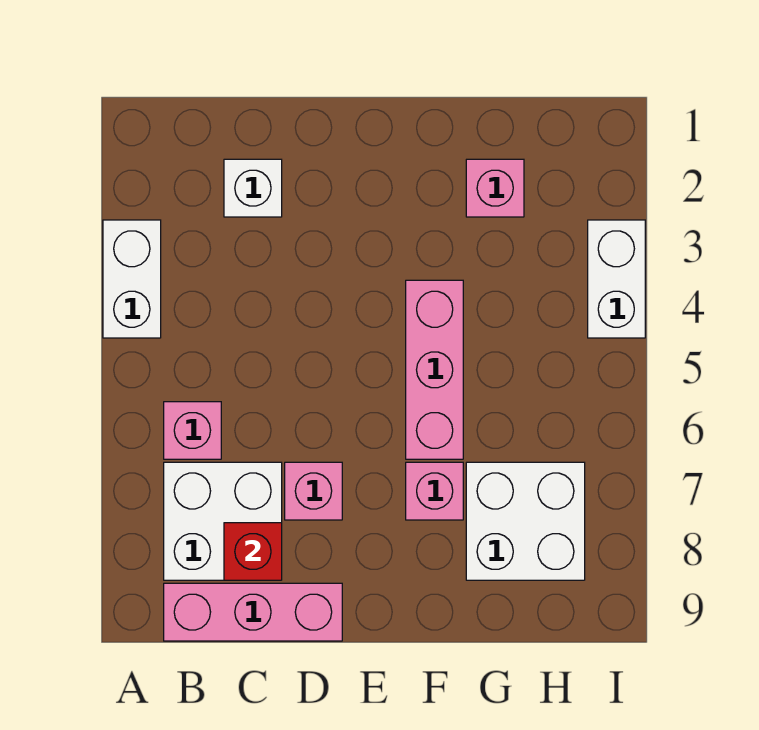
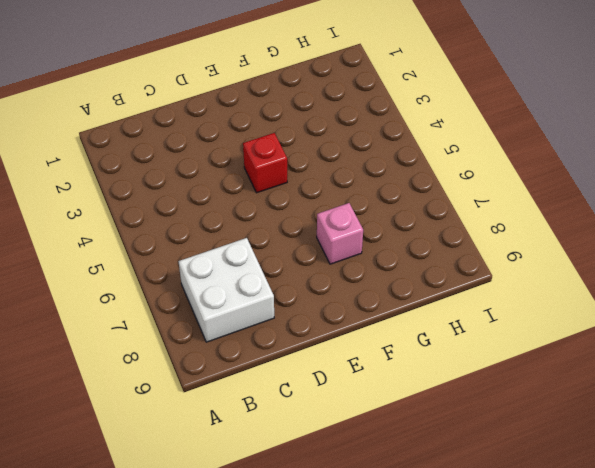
red 1x1 brick [243,133,287,193] -> red 1x1 brick moved to [224,523,282,580]
none -> white 1x2 brick [103,220,161,338]
none -> pink 1x1 brick [164,402,221,459]
none -> pink 1x3 brick [164,583,342,641]

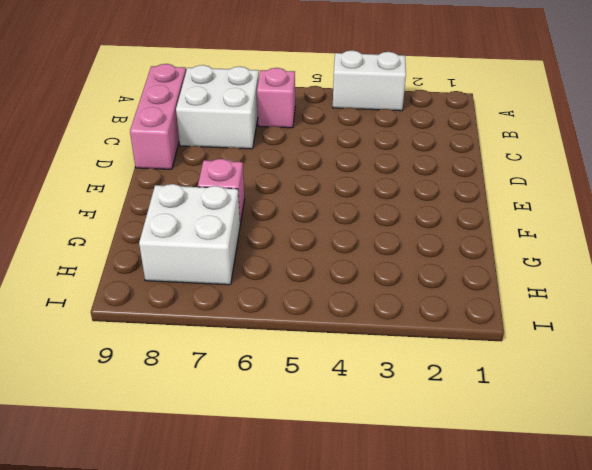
none -> white 1x1 brick [224,159,282,217]
none -> pink 1x1 brick [285,462,342,520]
none -> pink 1x3 brick [406,280,463,459]

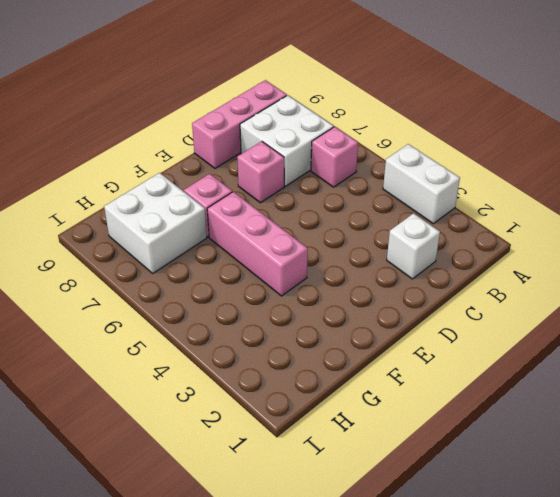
none -> pink 1x1 brick [466,159,524,217]
none -> white 1x2 brick [588,220,645,338]
none -> red 1x1 brick [224,523,282,580]

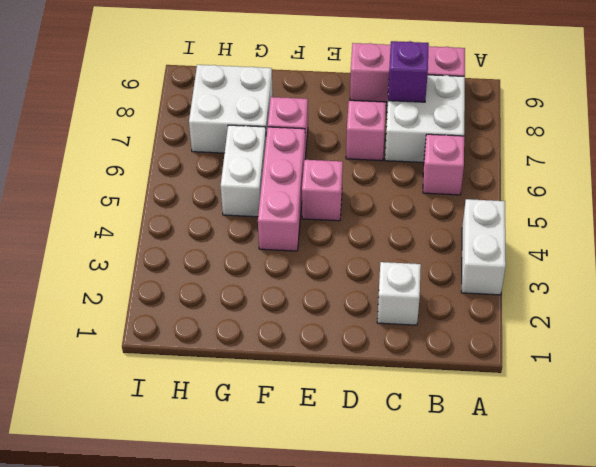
purple 1x1 brick [388,41,429,102] -> red 1x1 brick [224,523,282,580]
pink 1x1 brick [302,160,343,221] -> pink 1x1 brick moved to [466,159,524,217]
white 1x2 brick [221,125,266,217] -> white 1x2 brick moved to [588,220,645,338]

